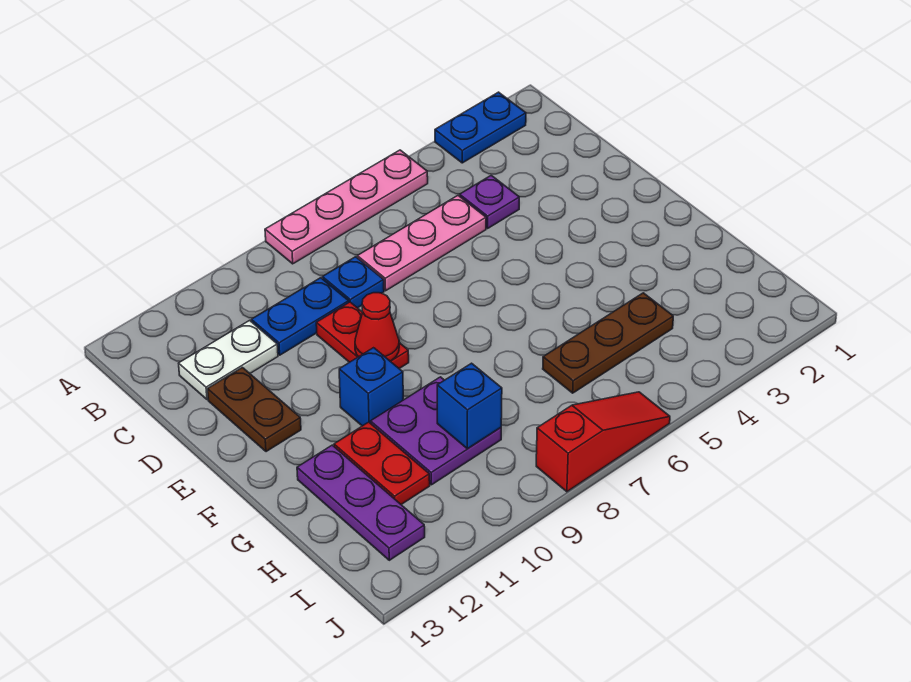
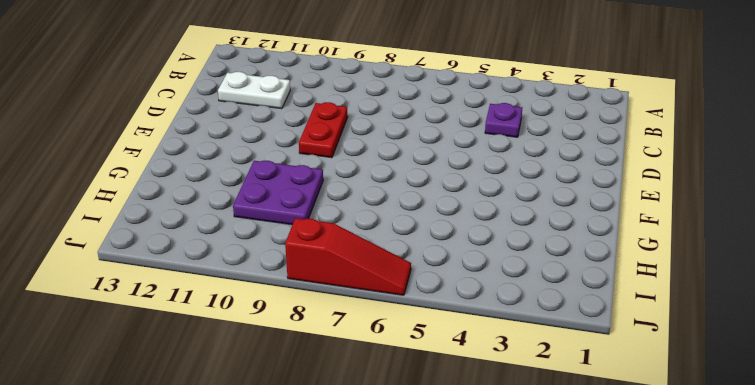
none -> blue 1x2 plate [435,92,526,163]
none -> pink 1x4 plate [265,150,428,264]
none -> pink 1x3 plate [357,196,486,291]

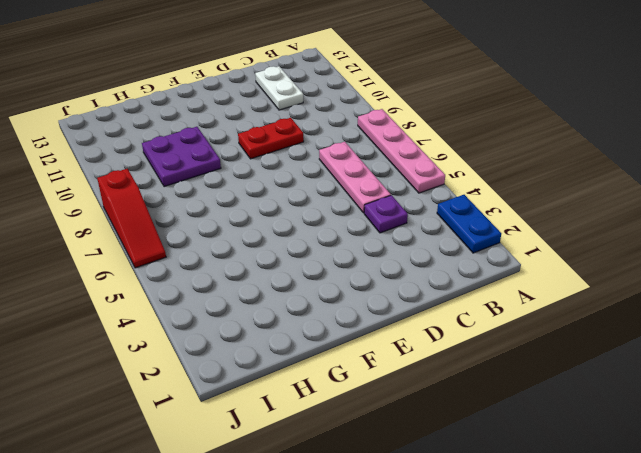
none -> blue 1x1 plate [322,257,384,308]
none -> blue 1x2 plate [251,278,349,355]
none -> brown 1x2 plate [208,367,301,452]

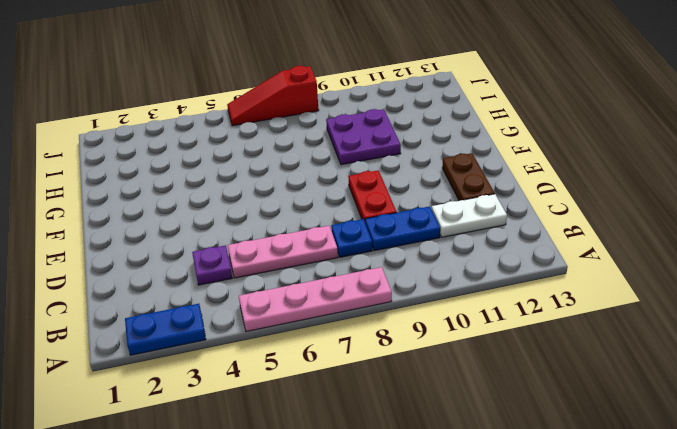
none -> blue 1x1 brick [339,348,403,426]
none -> red 1x2 plate [334,422,430,504]
none -> purple 1x3 plate [297,445,425,560]

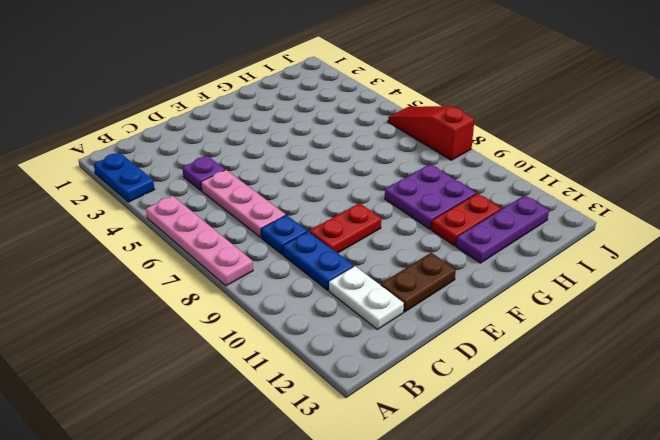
none -> blue 1x1 brick [339,348,403,426]
none -> brown 1x3 plate [543,293,673,393]
none -> red 1x1 cone [355,293,399,361]

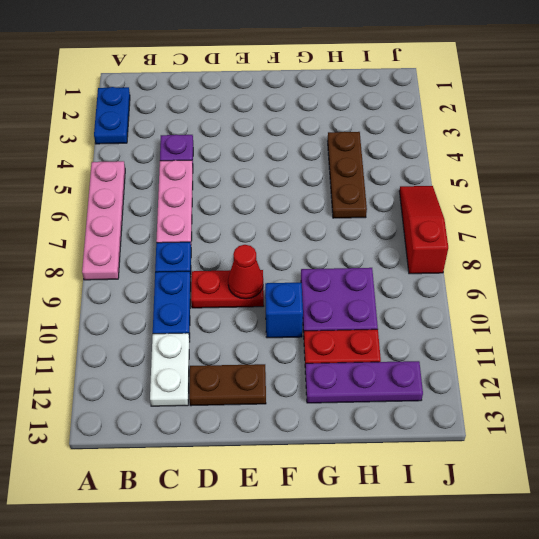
none -> blue 1x1 brick [437,363,502,449]

